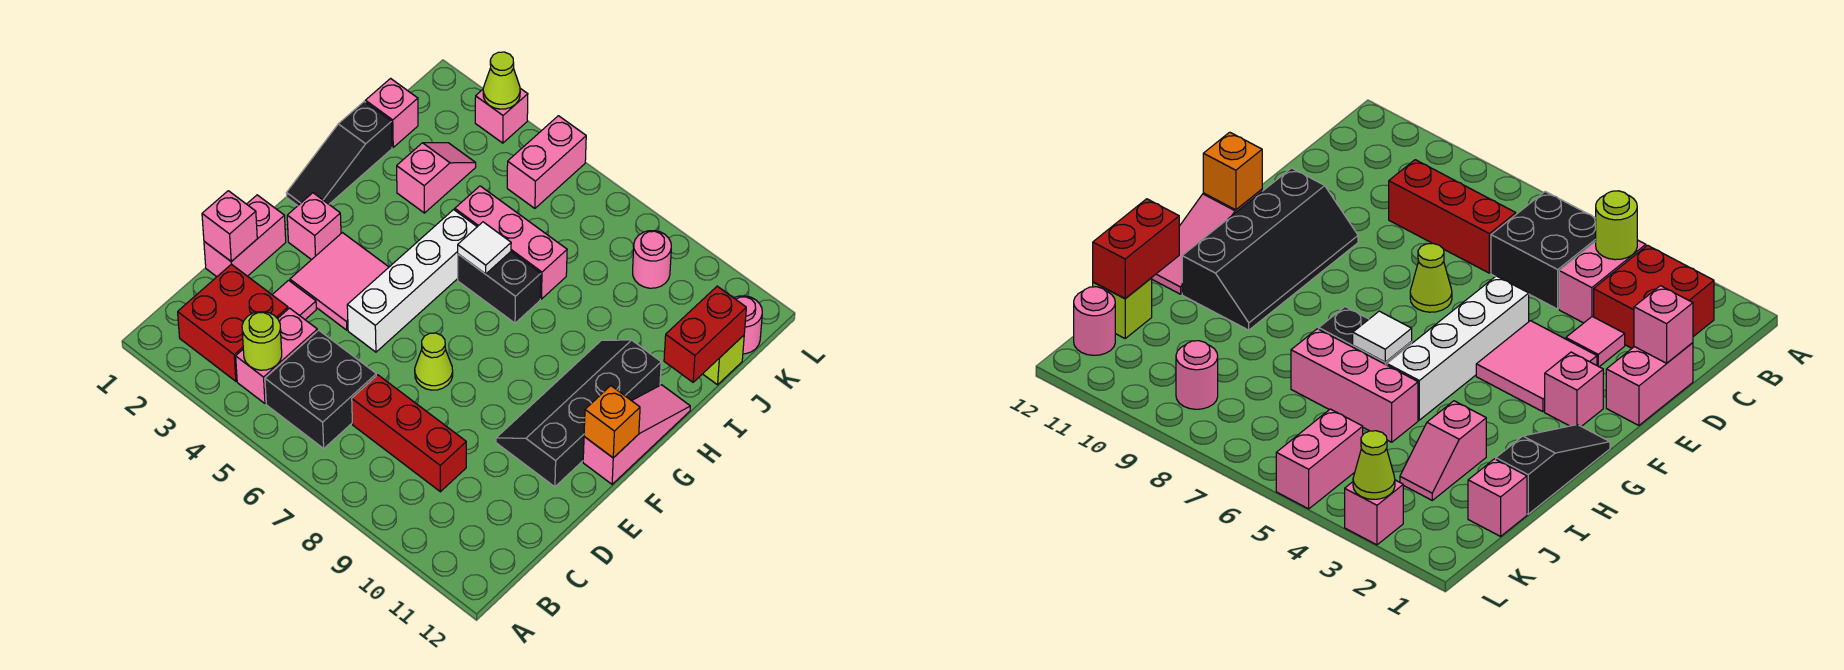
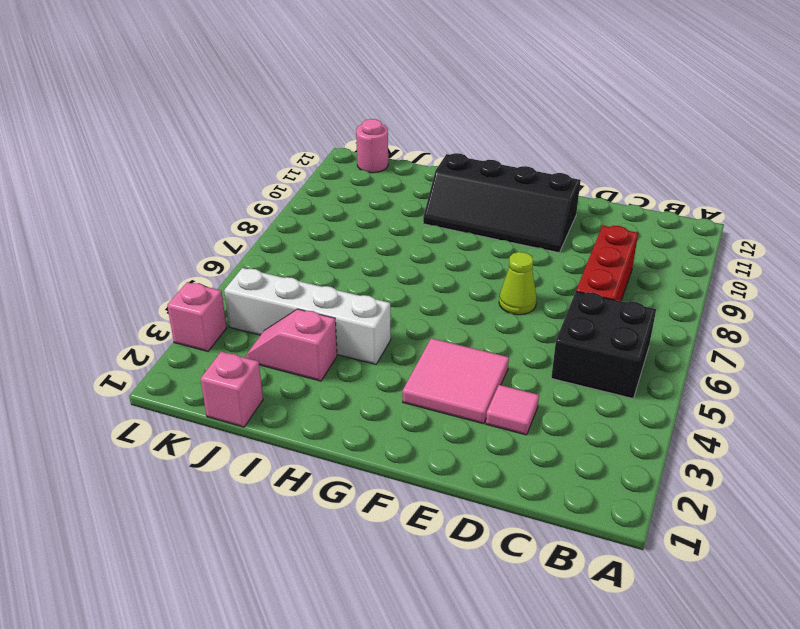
white 1x4 brick [224,268,391,364] -> white 1x4 brick moved to [347,210,477,352]
none -> red 2x2 brick [178,264,288,381]
none -> pink 1x2 brick [236,308,317,403]
none -> pink 1x2 brick [204,195,286,277]

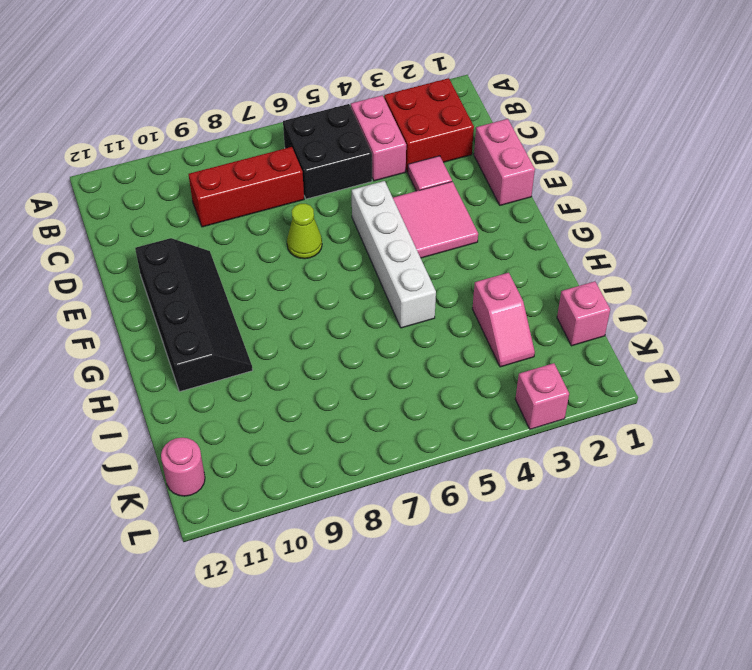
none -> pink 1x1 brick [287,193,341,260]
none -> pink 1x3 slope [583,385,690,484]
none -> black 1x3 slope [287,102,392,206]

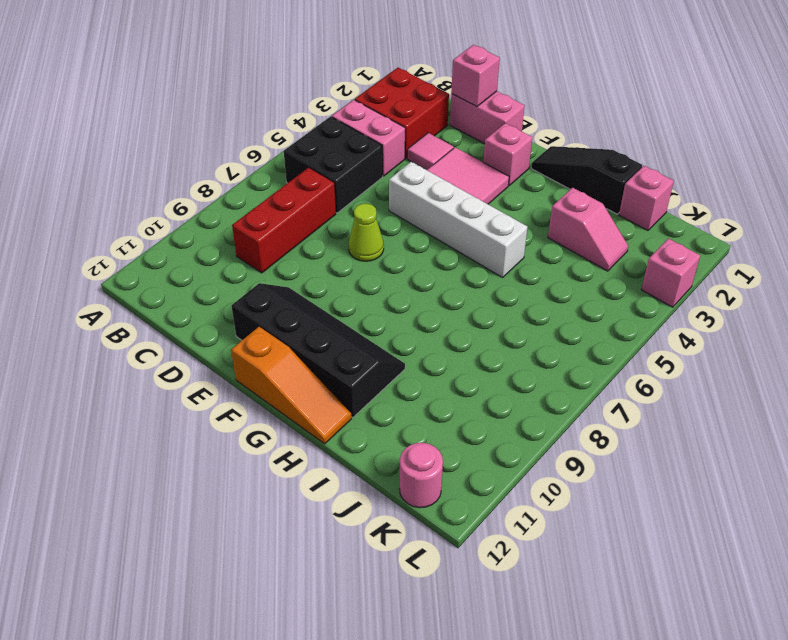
orange 1x3 slope [231,327,352,444] -> pink 1x3 slope [583,385,690,484]
none -> black 1x2 brick [458,252,541,323]
none -> pink 1x3 brick [455,186,567,299]
none -> lime 1x1 brick [703,335,744,385]

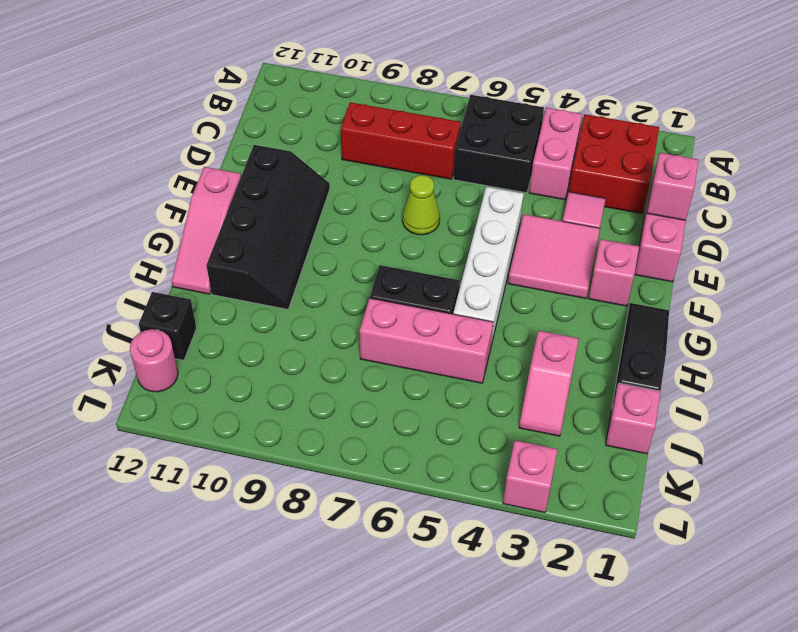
black 1x1 brick [139,292,196,360] -> lime 1x1 brick [703,335,744,385]
none -> pink 1x2 brick [507,116,586,208]
none -> pink 1x1 round brick [633,231,671,288]
none -> lime 1x1 round brick [242,312,282,370]

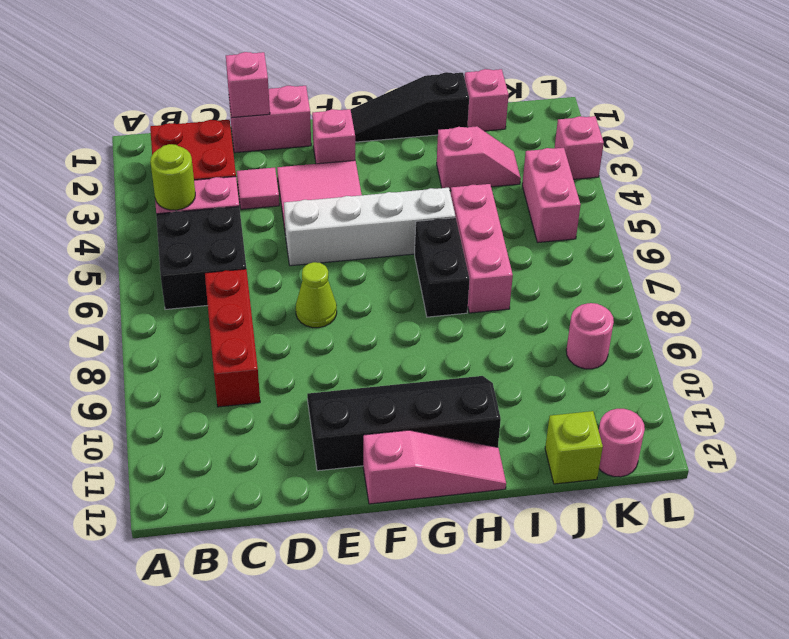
pink 1x2 brick [522,148,581,243] -> pink 1x2 brick turned to [507,116,586,208]
none -> orange 1x1 brick [584,386,640,458]
none -> white 1x1 tile [458,222,511,274]
none -> red 1x2 brick [664,286,746,382]

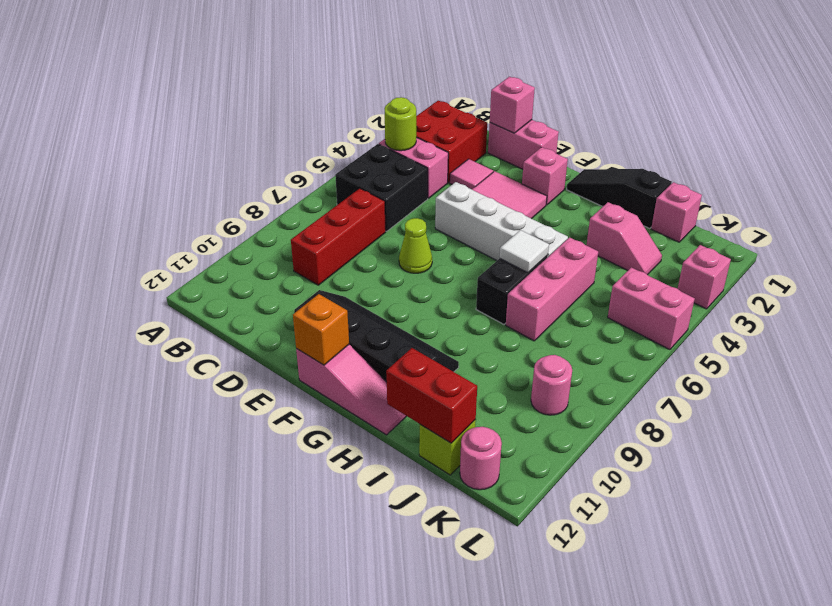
none -> lime 1x1 cone [483,52,520,109]

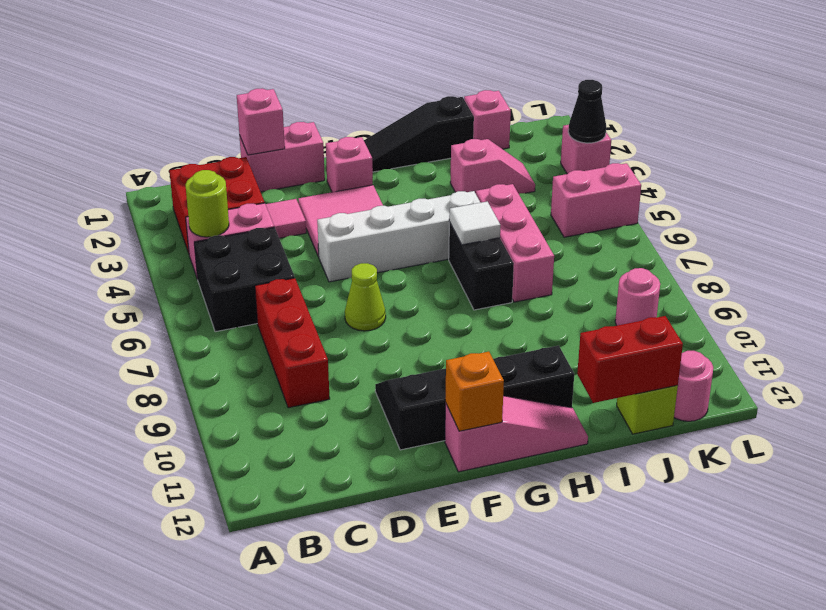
black 1x1 cone [568,80,606,143] -> lime 1x1 cone [483,52,520,109]

